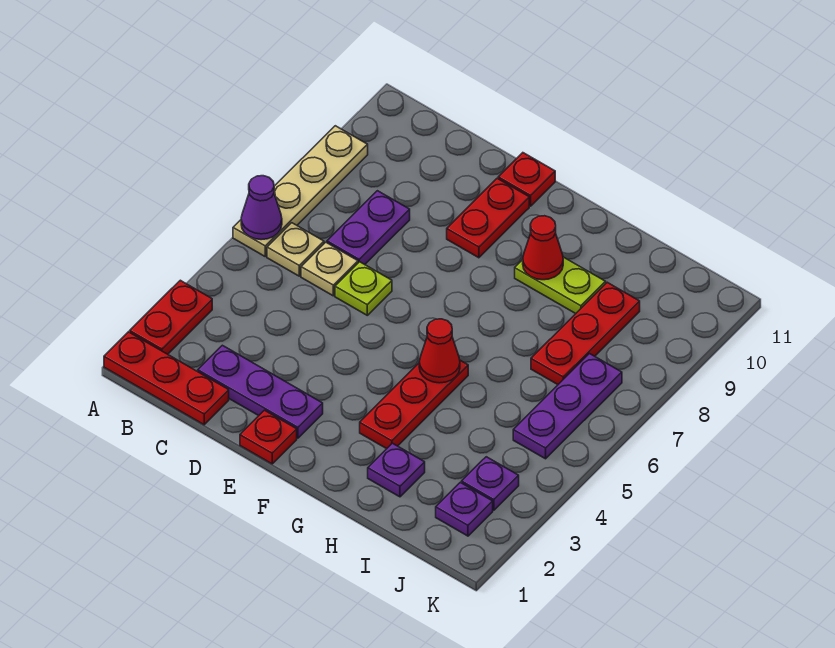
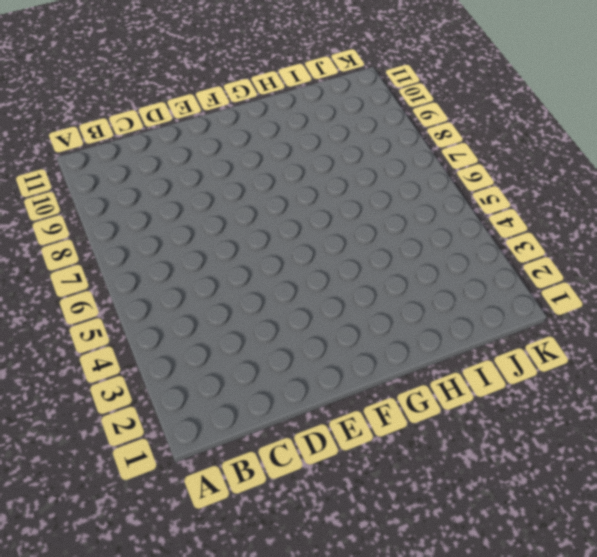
none -> red 1x3 plate [104,332,229,425]
none -> red 1x2 plate [130,280,212,354]
none -> tan 1x4 plate [233,126,368,256]

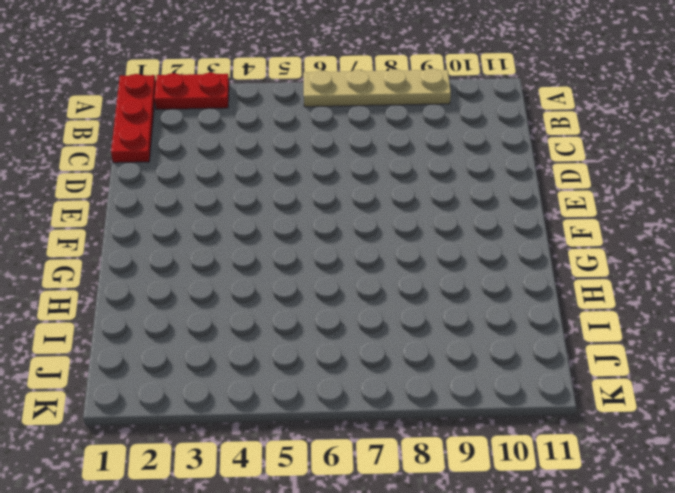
none -> tan 1x1 plate [267,223,324,276]
none -> purple 1x3 plate [198,345,323,438]
none -> tan 1x1 plate [301,242,358,296]

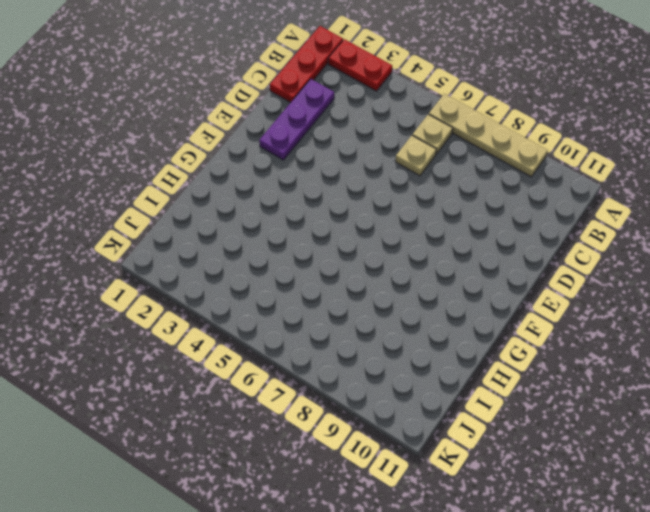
none -> purple 1x2 plate [327,191,410,264]
none -> lime 1x1 plate [335,262,392,315]
none -> red 1x1 plate [240,410,297,464]

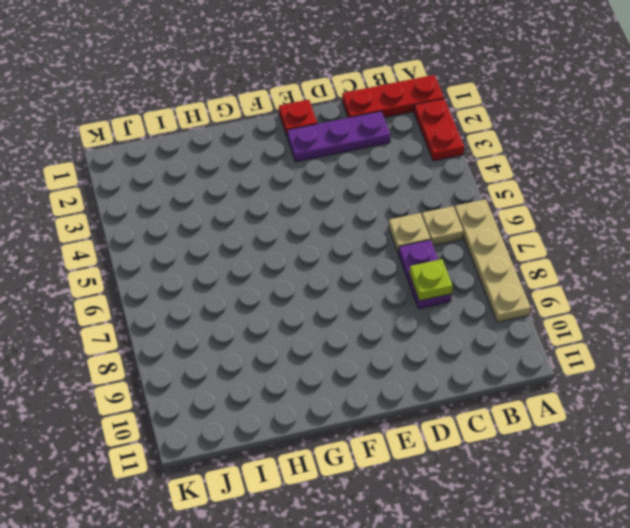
lime 1x1 plate [409,259,453,301] -> lime 1x1 plate moved to [335,262,392,315]
none -> red 1x2 plate [447,178,529,258]
none -> red 1x1 plate [498,153,555,206]
none -> red 1x3 plate [360,360,468,449]

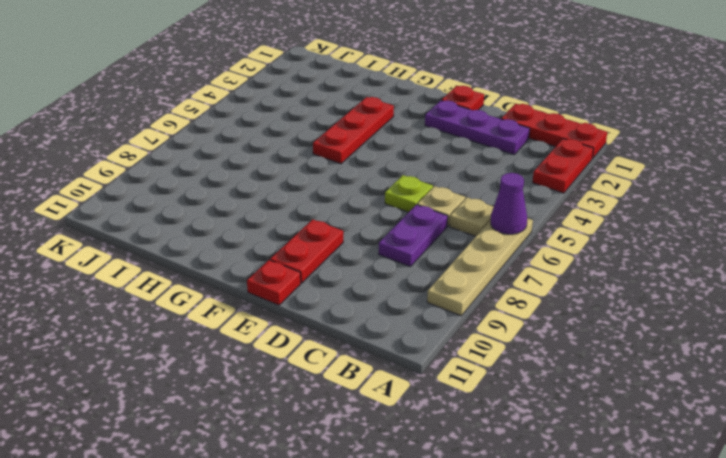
none -> lime 1x2 plate [515,257,606,314]
none -> purple 1x1 plate [368,443,425,497]
none -> red 1x3 plate [531,282,640,385]

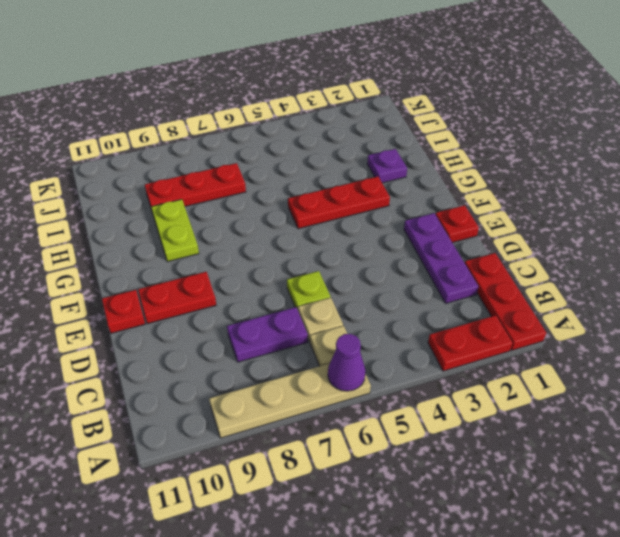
none -> purple 1x1 plate [436,482,493,536]
none -> purple 1x1 plate [462,457,519,510]
none -> purple 1x3 plate [513,354,622,459]

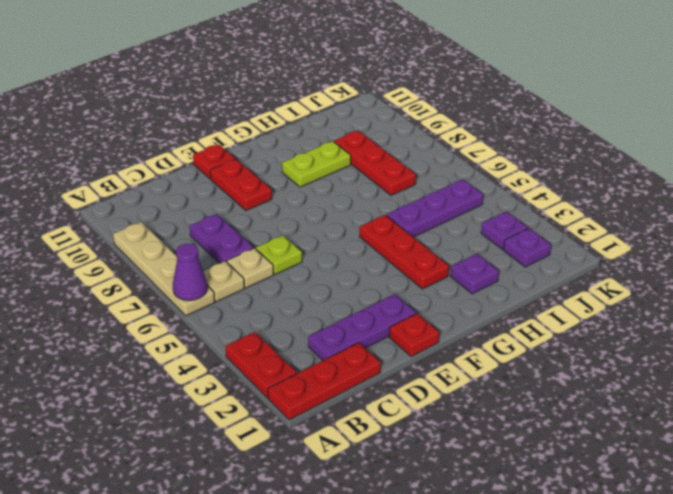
purple 1x3 plate [387,179,483,237] -> purple 1x3 plate turned to [513,354,622,459]
none -> red 1x1 cone [419,319,460,383]
none -> red 1x1 cone [523,216,563,280]

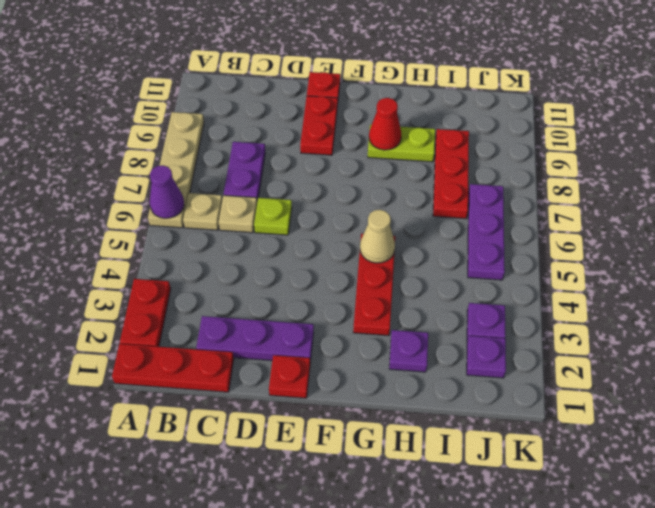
tan 1x1 cone [360,210,395,263] -> red 1x1 cone [419,319,460,383]

